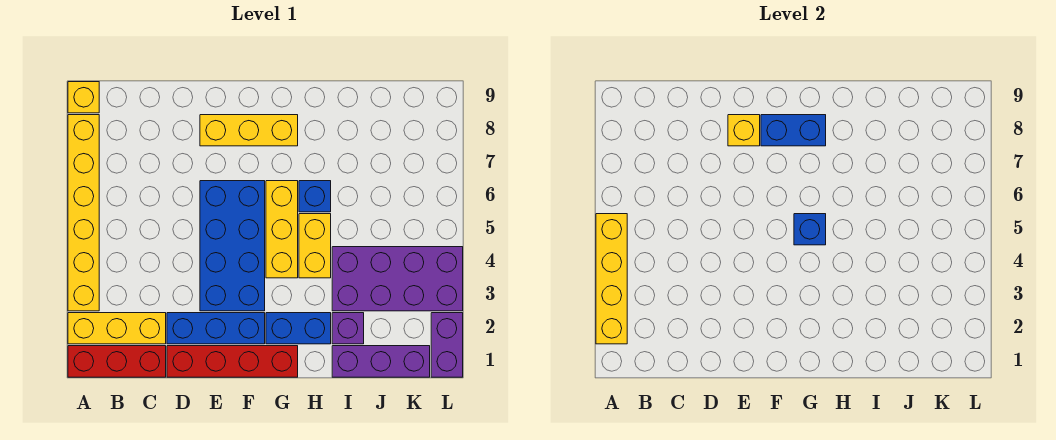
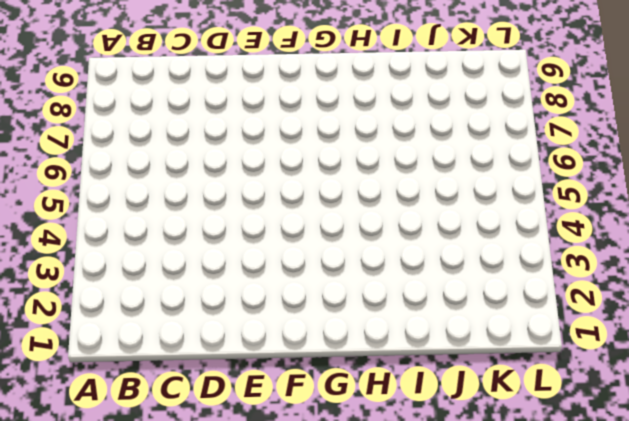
none -> red 1x3 brick [68,346,166,377]
none -> yellow 1x3 brick [68,313,166,344]
none -> yellow 1x6 brick [68,115,99,311]

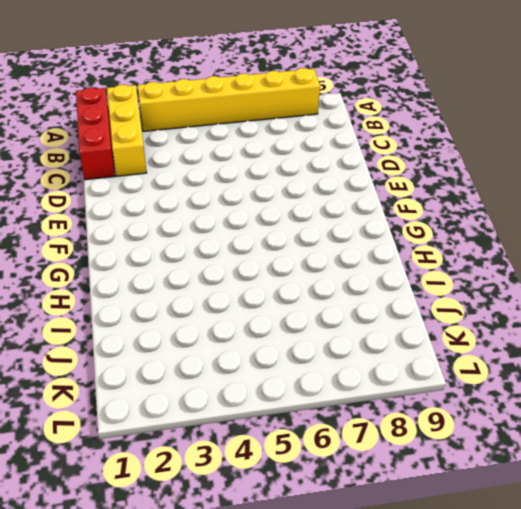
none -> yellow 1x1 brick [68,82,99,113]
none -> red 1x4 brick [167,346,298,377]
none -> blue 1x3 brick [167,313,265,344]

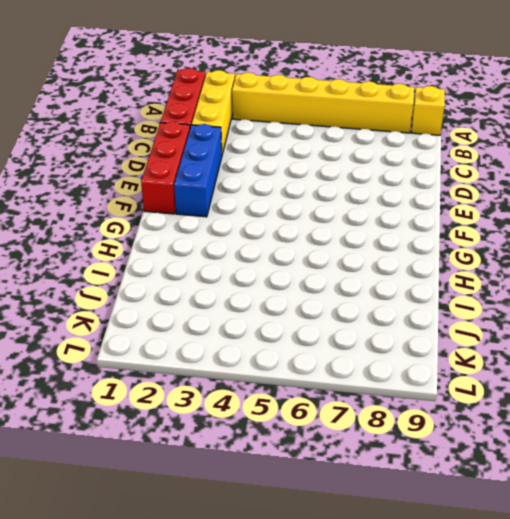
red 1x3 brick [141,122,190,214] -> red 1x4 brick [167,346,298,377]
none -> blue 2x4 brick [200,181,265,311]
none -> yellow 1x3 brick [200,115,298,146]
none -> blue 1x2 brick [266,313,331,344]

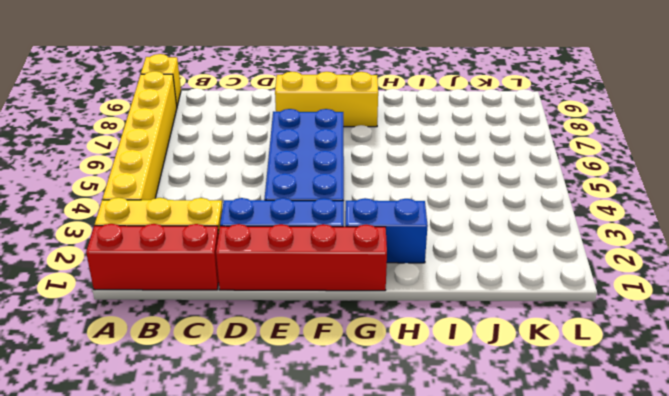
none -> yellow 1x3 brick [266,181,298,278]
none -> yellow 1x2 brick [299,214,331,278]
none -> blue 1x1 brick [299,181,331,212]

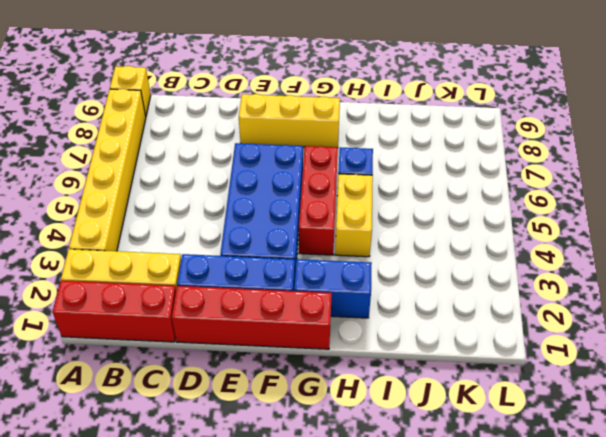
red 1x3 brick [299,146,338,255] -> yellow 1x3 brick [266,181,298,278]
none -> purple 1x3 brick [332,346,430,377]
none -> purple 1x1 brick [332,313,364,344]
none -> purple 2x4 brick [332,247,463,311]

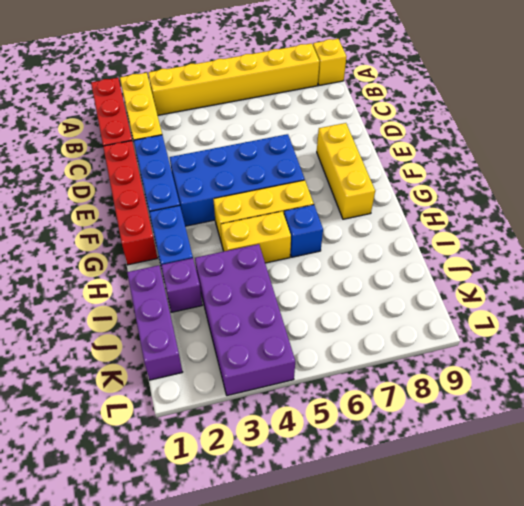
none -> purple 1x2 brick [431,313,463,377]
none -> yellow 1x4 brick [596,214,627,344]
none -> yellow 1x1 brick [728,115,760,146]

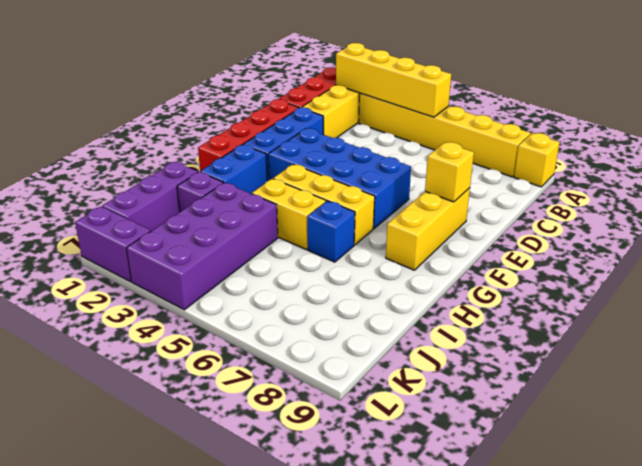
none -> blue 1x2 brick [761,115,826,146]
none -> blue 1x1 brick [794,214,826,245]

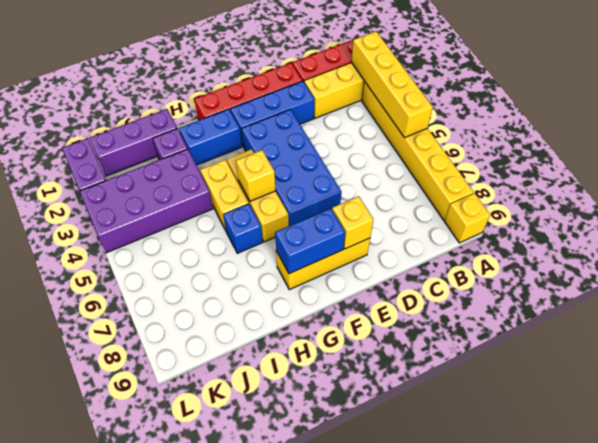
yellow 1x1 brick [236,150,276,201] -> blue 1x1 brick [794,214,826,245]

